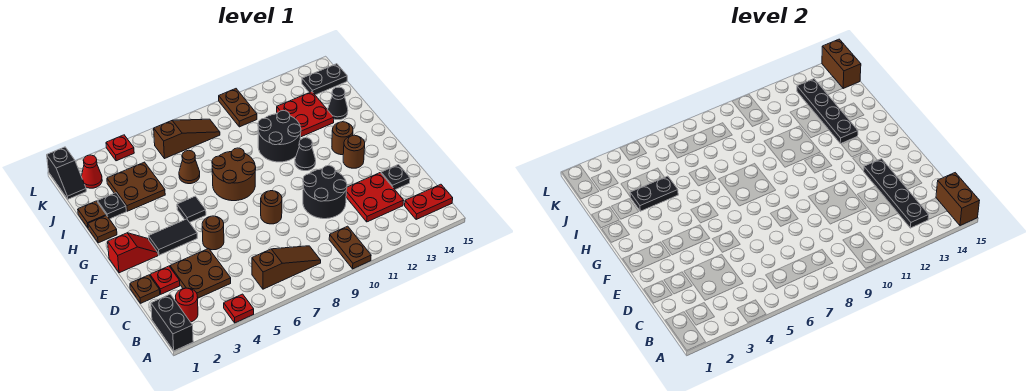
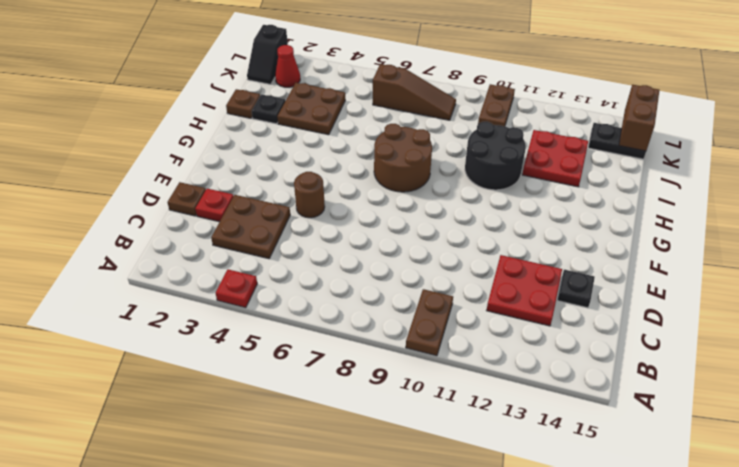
none -> black 1x2 brick [151,294,193,351]
none -> red 1x1 round brick [176,288,198,322]
none -> brown 1x3 slope [252,246,321,289]
none -> red 1x2 plate [405,184,453,220]

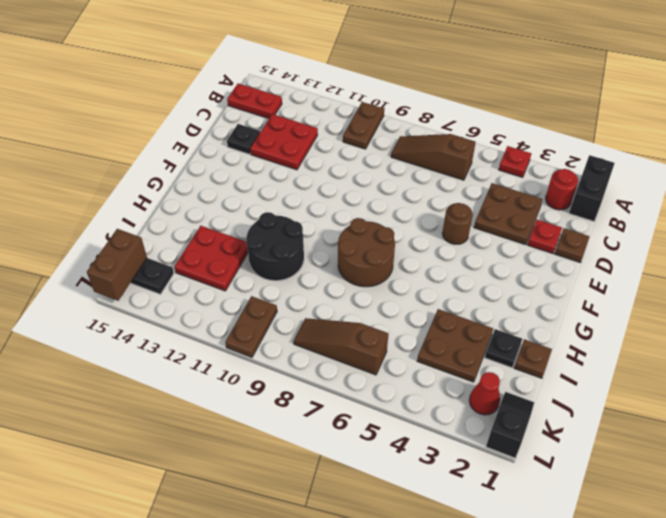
none -> black 2x2 round brick [303,166,347,219]
none -> brown 1x1 round brick [261,191,282,224]
none -> red 1x2 slope [108,233,158,273]
none -> black 1x2 tile [149,219,197,255]

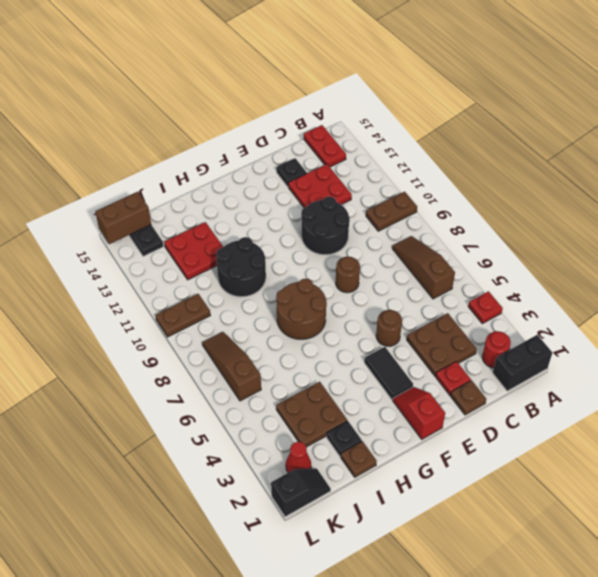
none -> brown 1x1 round brick [343,135,365,168]
none -> black 1x1 tile [177,196,206,222]
none -> black 1x1 cone [295,138,316,171]
none -> brown 1x1 round brick [332,122,353,155]

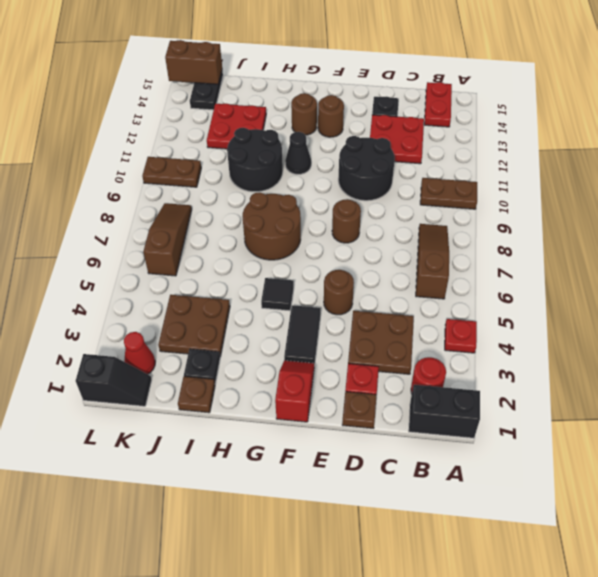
none -> brown 1x1 plate [88,215,117,243]
none -> brown 1x1 cone [179,150,200,184]
none -> black 1x1 cone [328,87,348,120]
none -> red 1x1 plate [106,135,134,161]

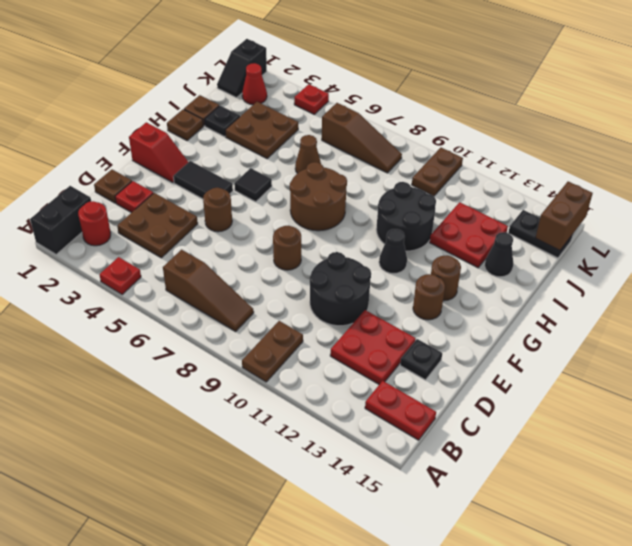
none -> brown 1x2 brick [936,173,980,226]
none -> black 1x4 plate [864,159,929,228]
none -> black 1x4 plate [797,79,858,144]
none -> black 1x2 plate [630,176,678,211]

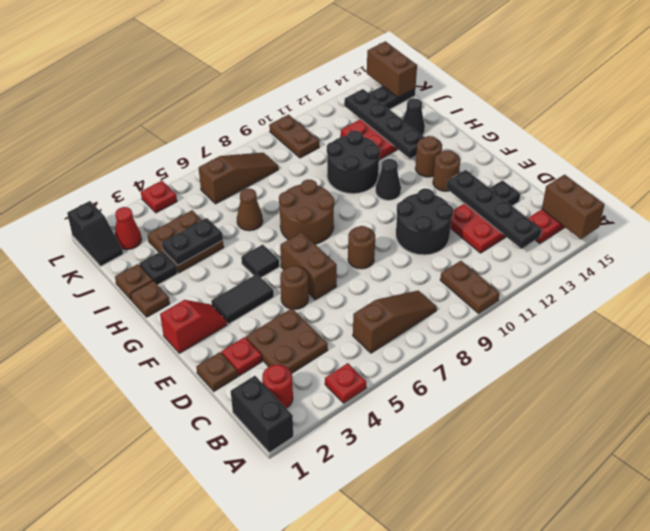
brown 1x2 brick [280,232,337,300] -> none

